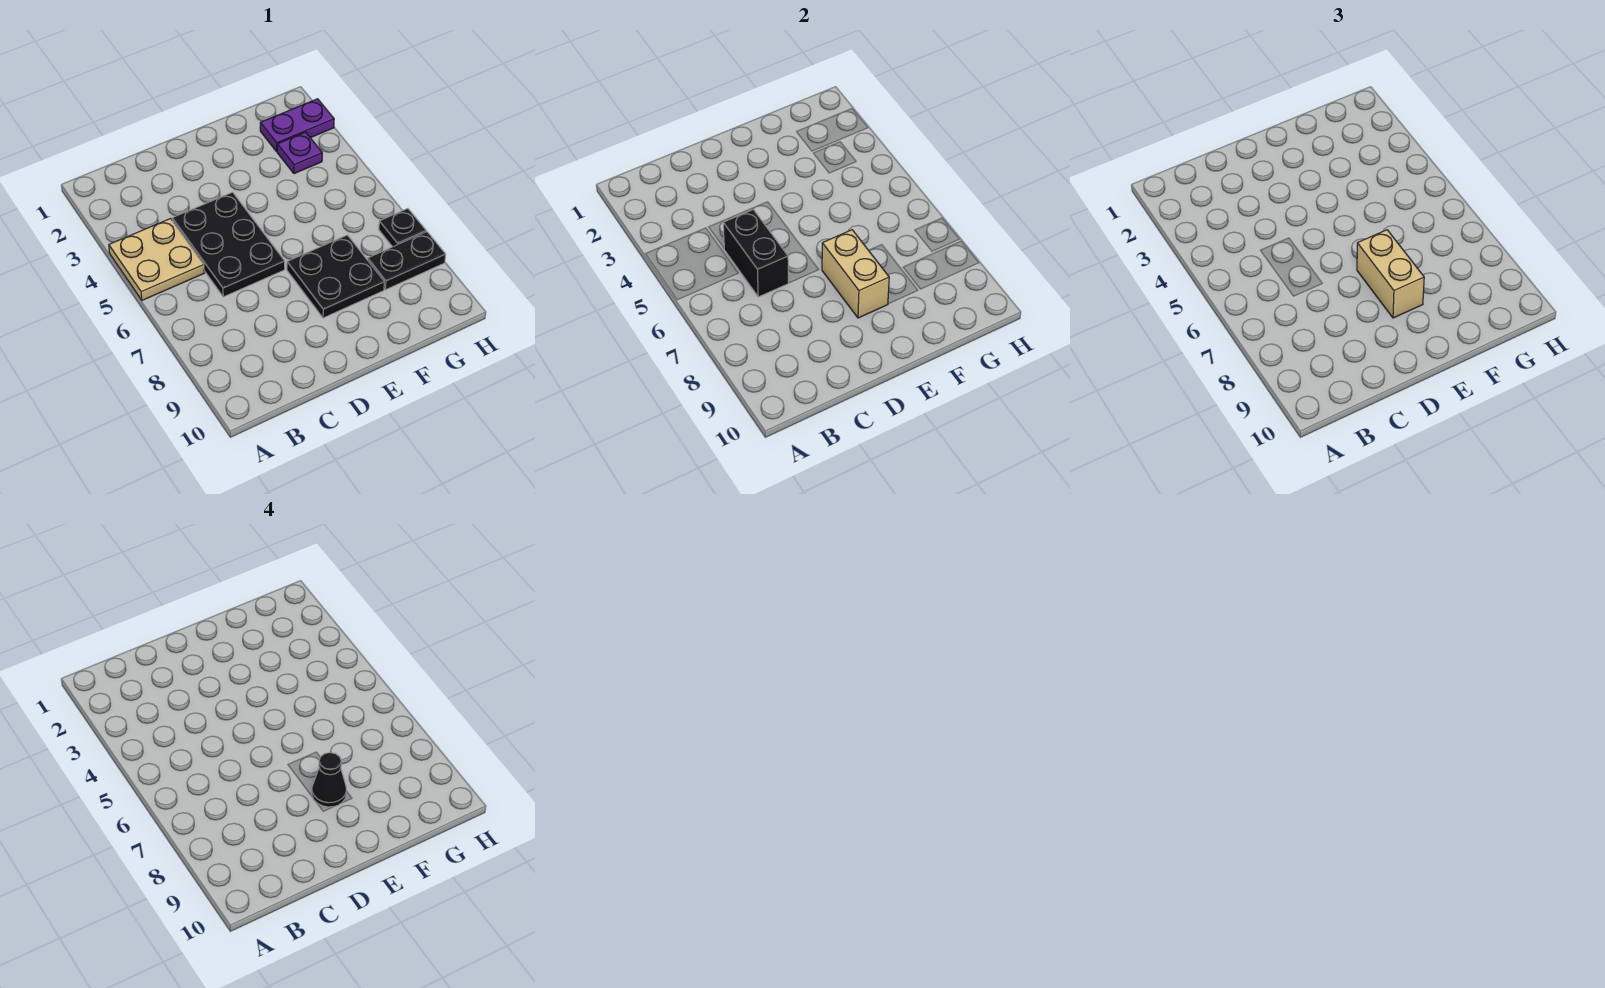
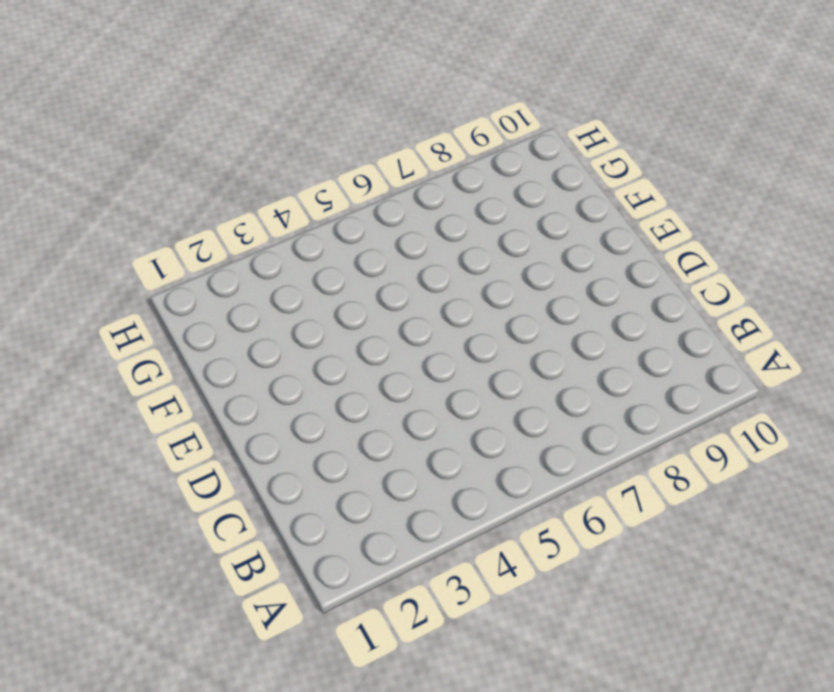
none -> tan 2x2 plate [109,219,204,300]
none -> black 2x3 plate [172,192,285,297]

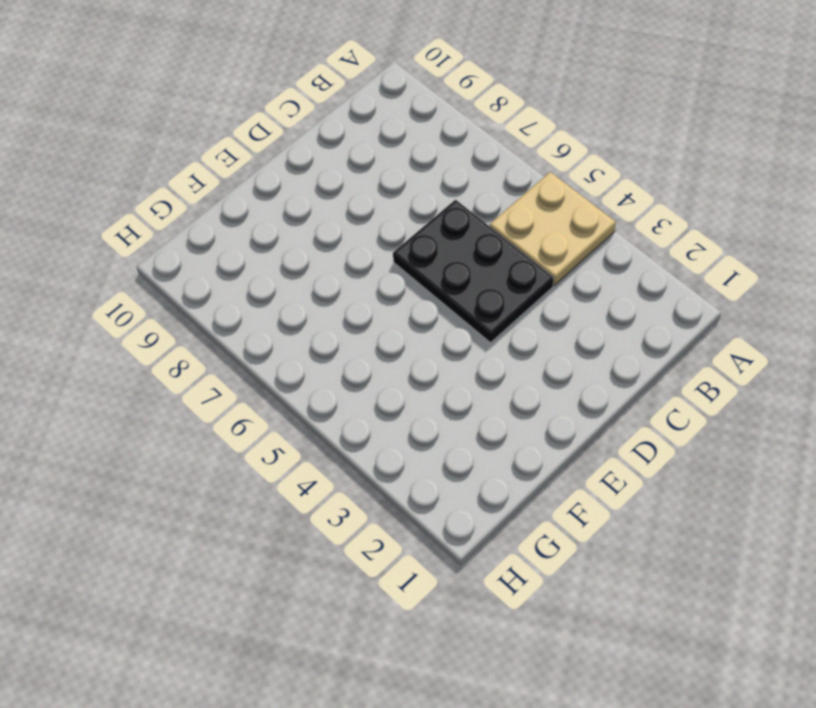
none -> black 2x2 plate [287,235,384,318]
none -> purple 1x2 plate [260,99,334,152]

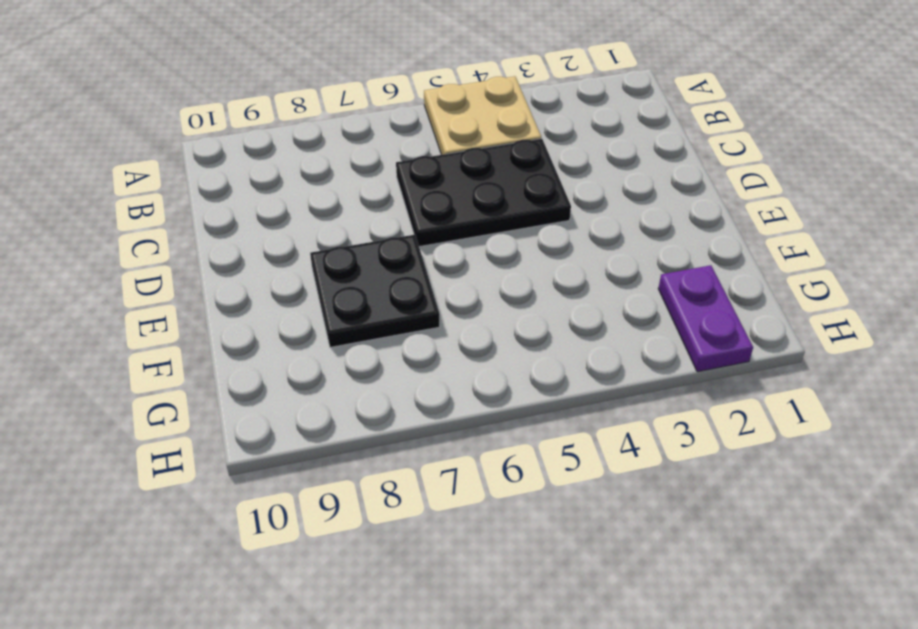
none -> purple 1x1 plate [277,132,322,174]
none -> black 1x2 plate [368,232,446,290]

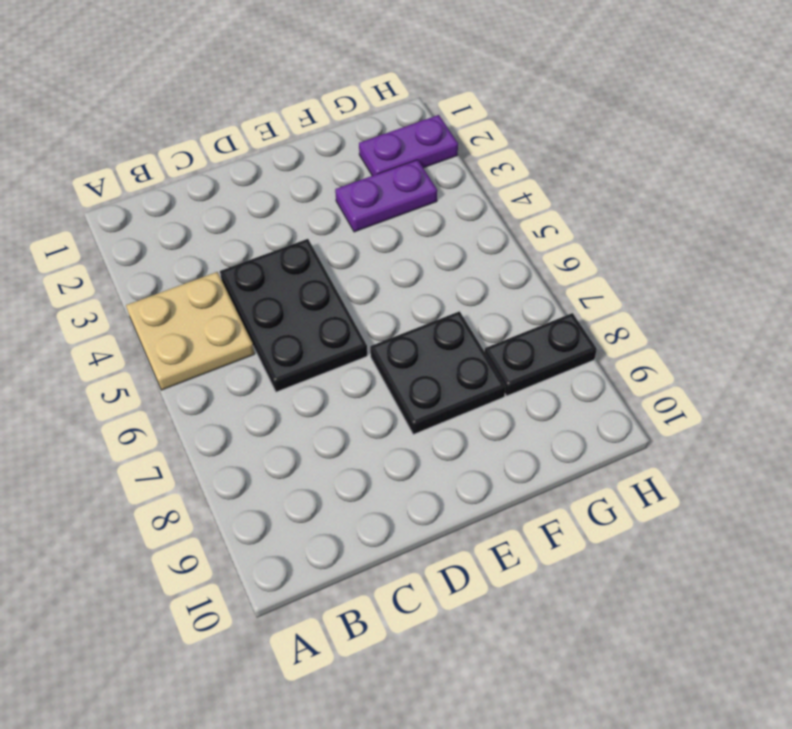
purple 1x2 plate [335,160,437,232] -> purple 1x1 plate [277,132,322,174]
none -> black 1x1 plate [379,209,426,247]
none -> black 1x2 brick [723,210,788,297]

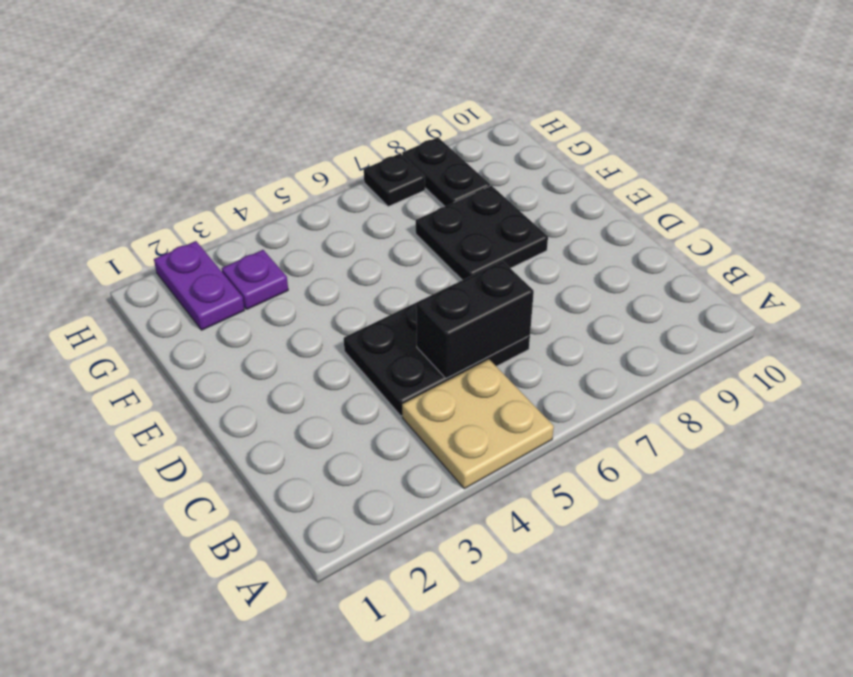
none -> tan 1x2 brick [822,230,889,318]
none -> tan 1x2 brick [1357,230,1424,318]

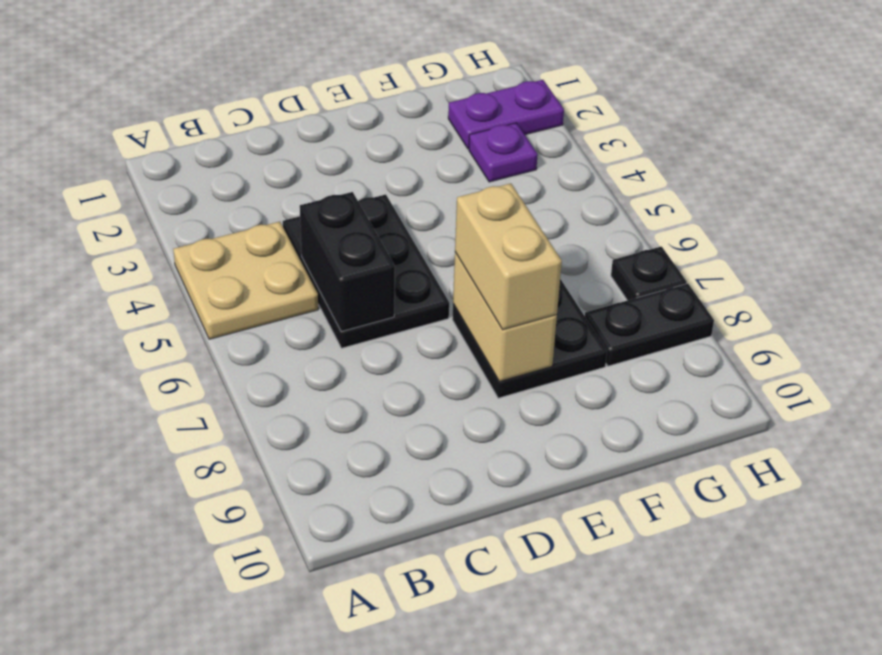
none -> black 1x1 cone [312,753,347,807]

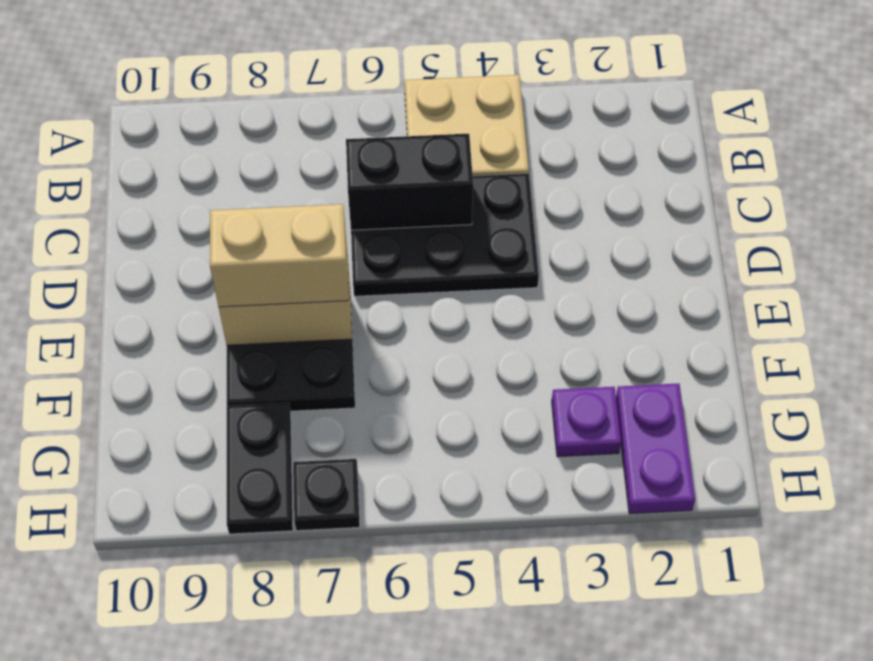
none -> black 1x1 cone [312,753,347,807]

